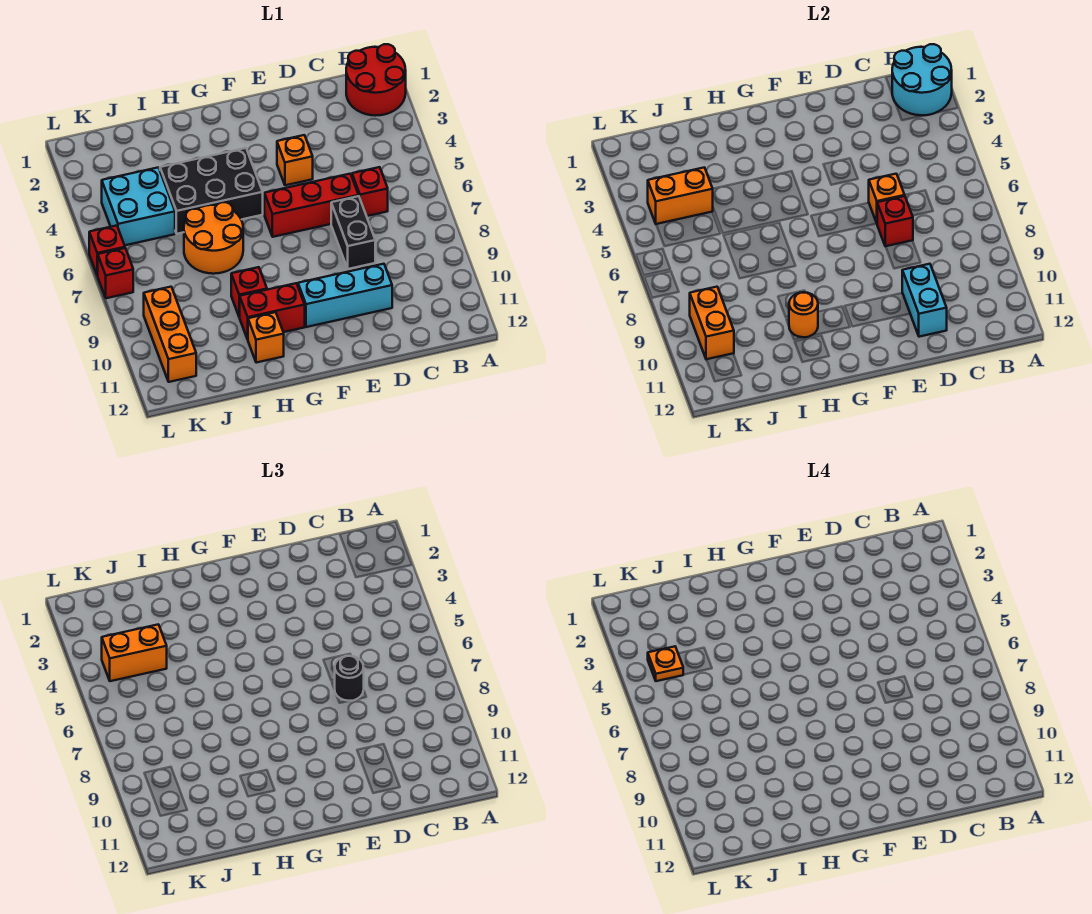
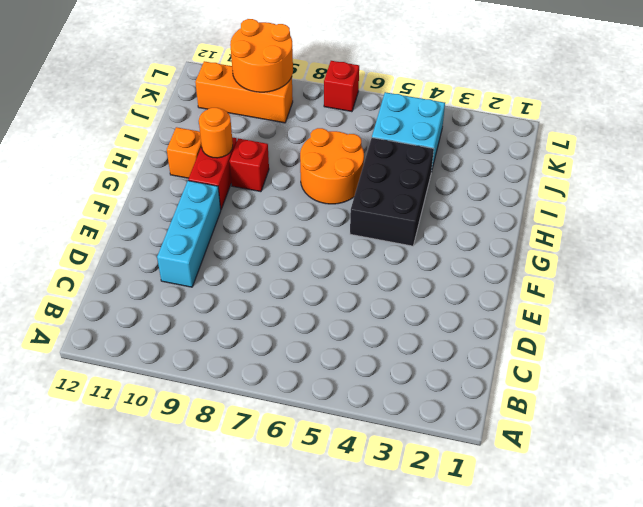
orange 2x2 round brick [230,19,293,92] -> orange 1x2 brick [690,287,734,360]
none -> red 2x2 round brick [346,44,406,116]
none -> red 1x1 brick [352,167,388,216]
none -> red 1x3 brick [264,174,359,237]

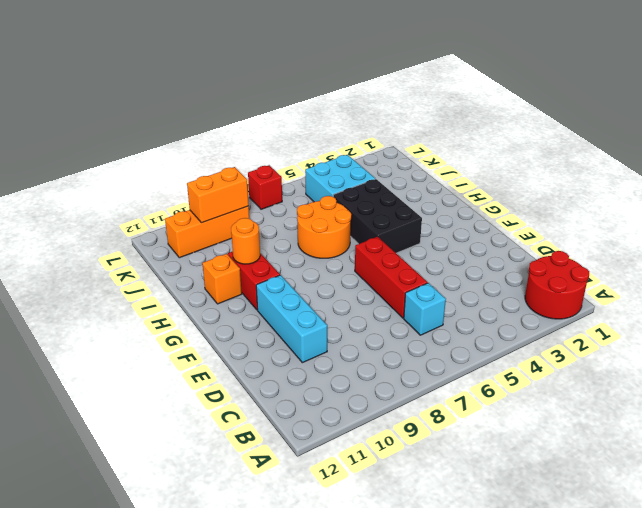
cyan 1x1 brick [404,283,446,335] -> red 1x1 brick [352,167,388,216]
none -> black 1x2 brick [331,196,375,269]
none -> orange 1x1 brick [277,135,313,185]
none -> red 1x1 brick [231,267,267,317]

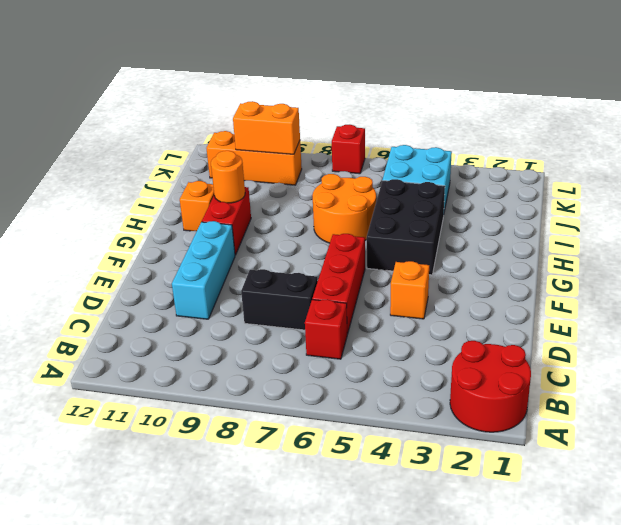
none -> red 1x1 brick [231,267,267,317]
none -> red 1x1 brick [89,226,125,276]
none -> cyan 2x2 round brick [892,44,952,115]

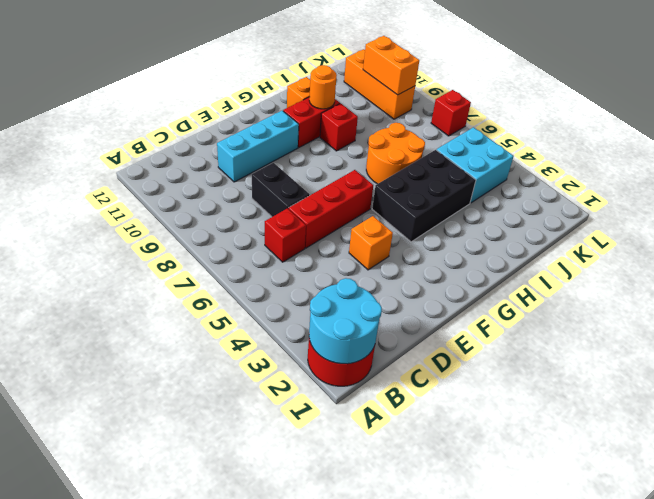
none -> red 1x1 brick [89,226,125,276]
none -> orange 1x1 brick [869,174,905,223]
none -> red 1x1 brick [877,196,913,247]

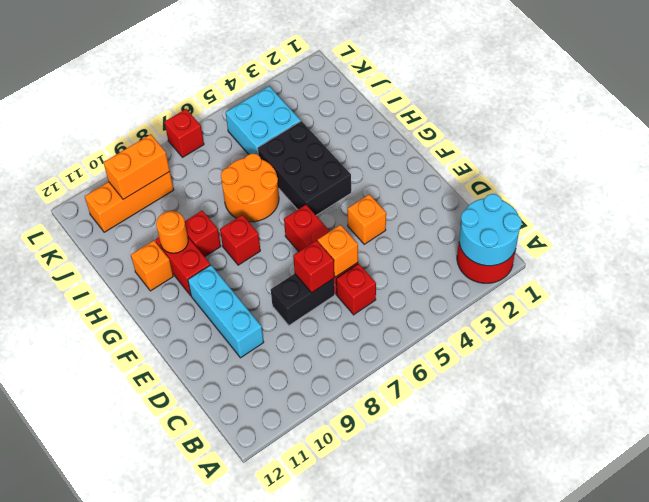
red 1x1 brick [220,215,260,265] -> red 1x1 brick moved to [89,226,125,276]
none -> cyan 1x2 brick [902,264,947,337]
none -> orange 1x2 brick [648,167,713,224]
none -> black 1x1 round brick [335,656,364,701]

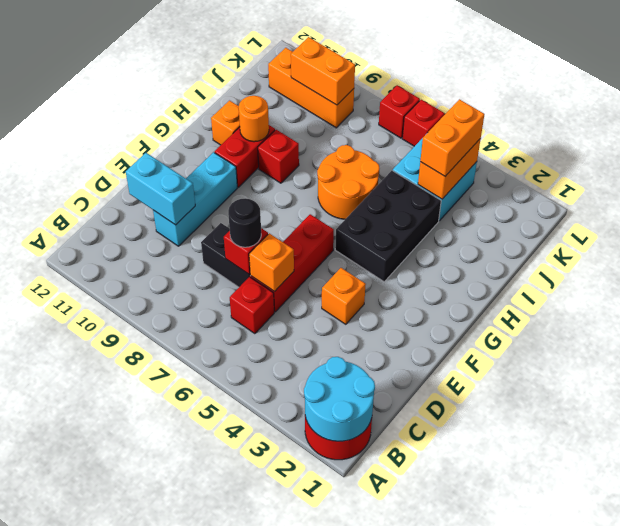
none -> orange 1x1 plate [648,646,683,681]

